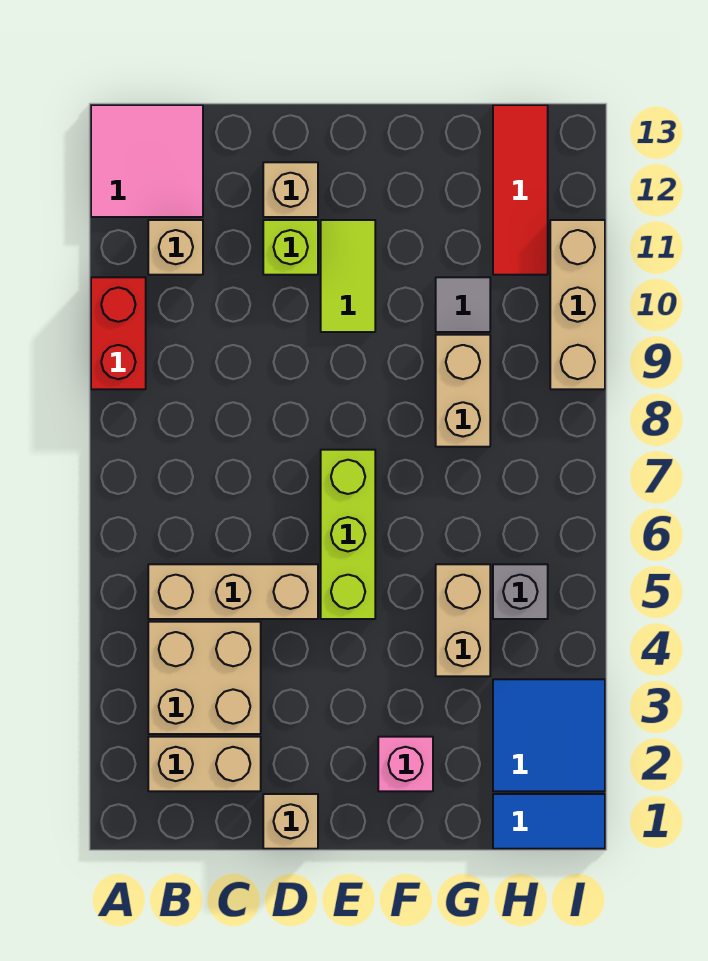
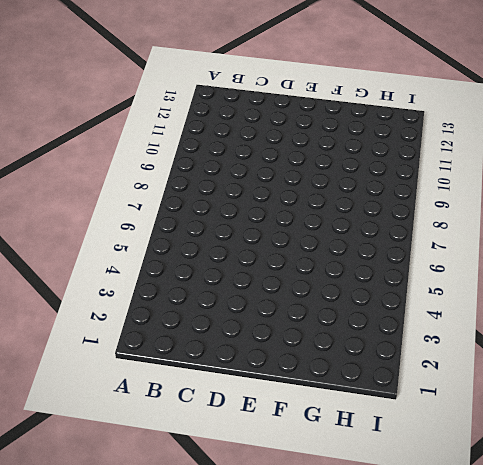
none -> red 1x2 brick [91,277,146,389]
none -> pink 2x2 tile [91,105,203,217]
none -> tan 1x2 brick [148,737,261,791]

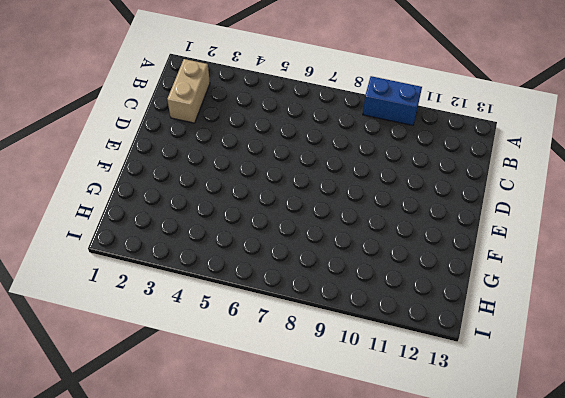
blue 1x2 brick [363,76,422,125] -> red 1x2 brick [91,277,146,389]
none -> pink 2x2 tile [91,105,203,217]
none -> tan 2x2 brick [148,622,261,734]
none -> tan 1x3 brick [148,564,318,619]

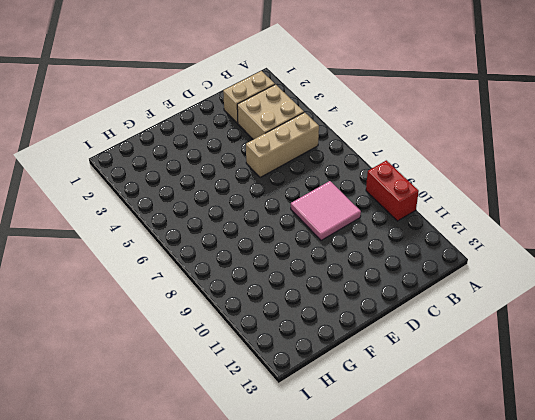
pink 2x2 tile [291,181,361,240] -> pink 2x2 tile moved to [91,105,203,217]
none -> tan 1x1 brick [148,220,203,275]
none -> tan 1x1 brick [263,794,318,849]
none -> lime 1x1 brick [263,220,318,275]

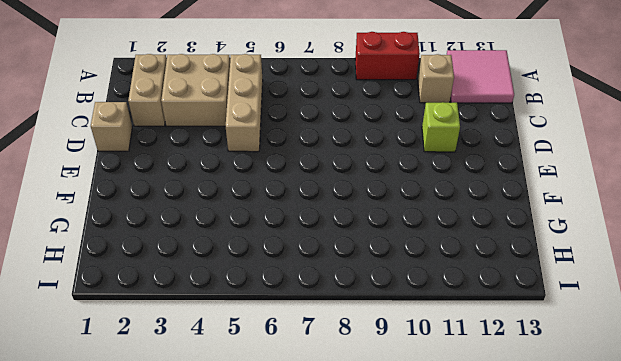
none -> tan 1x1 brick [263,162,318,217]
none -> lime 1x3 brick [321,450,375,619]
none -> lime 1x2 tile [321,220,375,332]

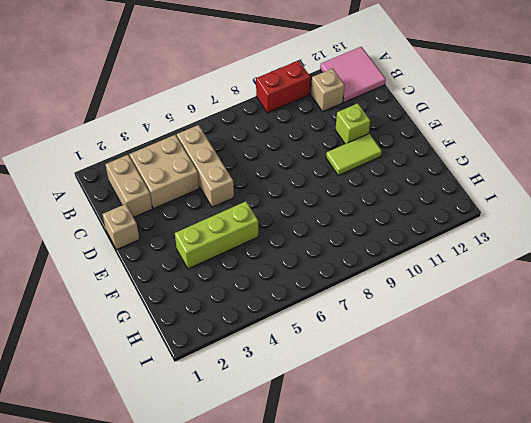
lime 1x3 brick [175,201,258,269] -> lime 1x3 brick moved to [321,450,375,619]
none -> tan 1x1 brick [263,162,318,217]
none -> pink 1x1 brick [378,737,433,791]
none -> tan 1x2 brick [436,564,490,676]

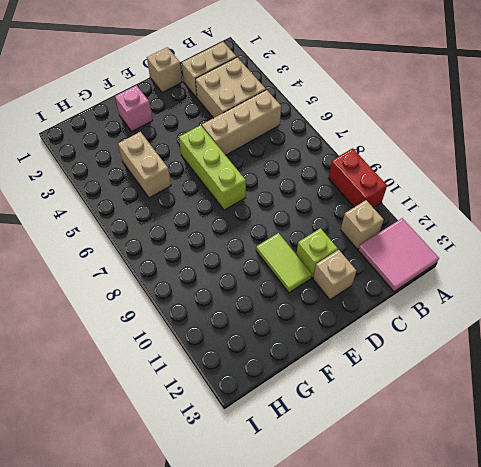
none -> tan 1x2 brick [436,335,490,447]
none -> grey 1x1 tile [436,277,490,332]
none -> blue 1x2 tile [493,794,605,849]

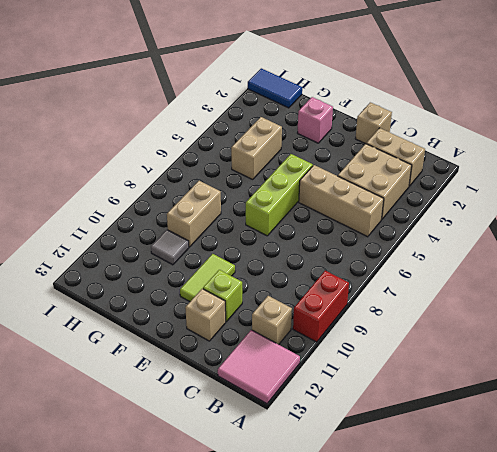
none -> blue 2x2 tile [493,679,605,791]
none -> grey 1x1 brick [493,564,548,619]
none -> red 1x3 tile [493,105,548,275]

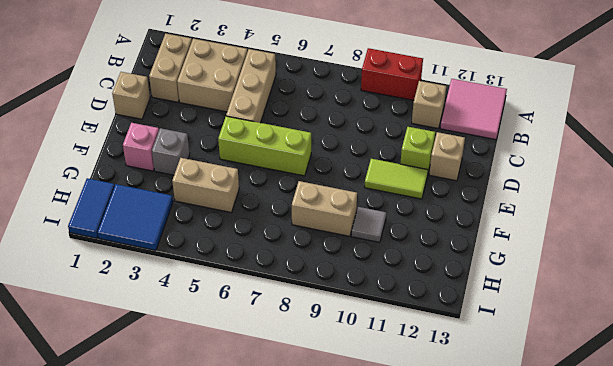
grey 1x1 brick [152,128,190,175] -> grey 1x1 brick moved to [493,564,548,619]
none -> red 1x3 tile [493,105,548,275]
none -> tan 1x3 brick [550,220,605,389]

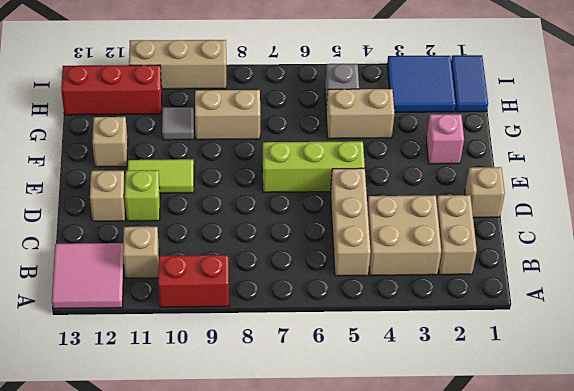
tan 1x1 brick [92,117,128,167] -> none
red 1x3 brick [61,65,162,115] -> red 1x3 tile [493,105,548,275]

